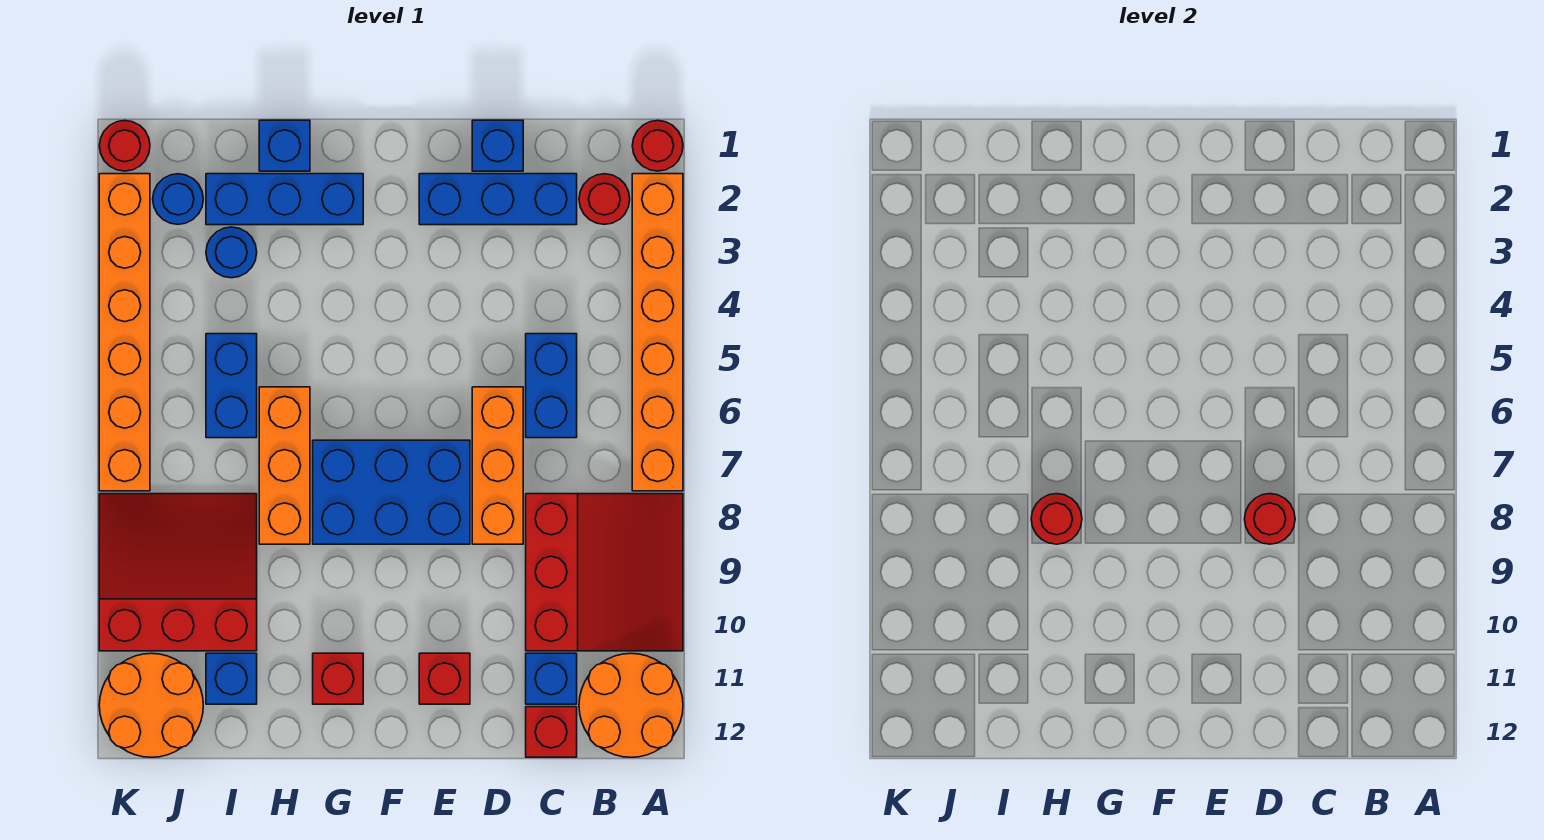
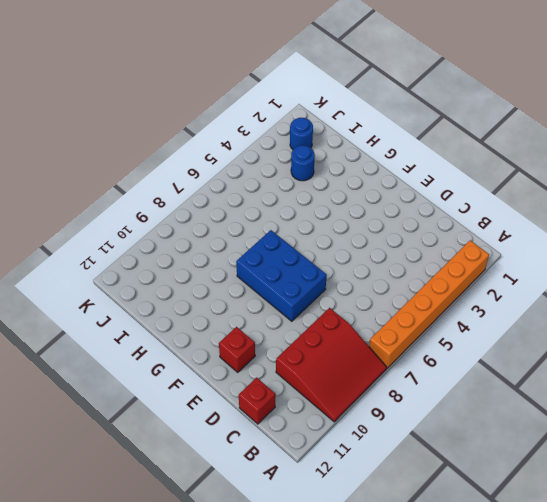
none -> red 1x1 round brick [632,121,683,171]
none -> orange 2x2 round brick [579,653,683,757]
none -> red 1x1 round brick [579,174,630,224]

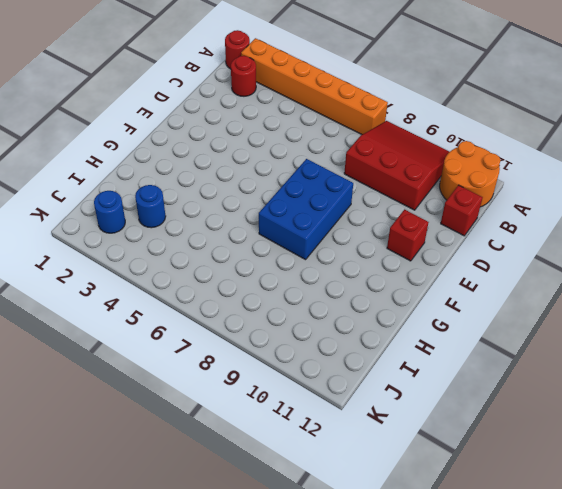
none -> blue 1x3 brick [419,174,577,225]
none -> blue 1x2 brick [526,334,577,438]
none -> blue 1x1 brick [526,653,577,704]

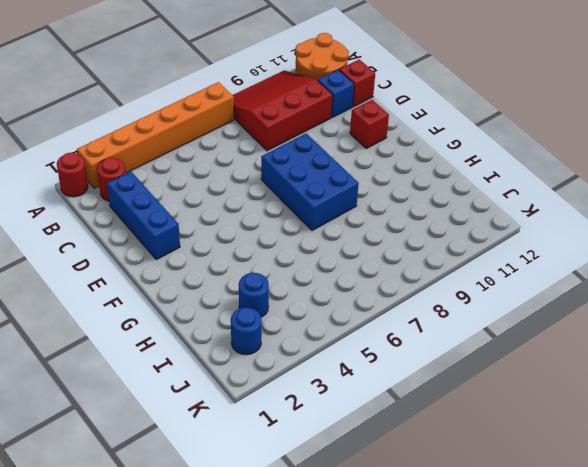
none -> blue 1x2 brick [526,334,577,438]
none -> blue 1x1 brick [472,120,523,171]
none -> orange 1x3 brick [472,387,523,544]

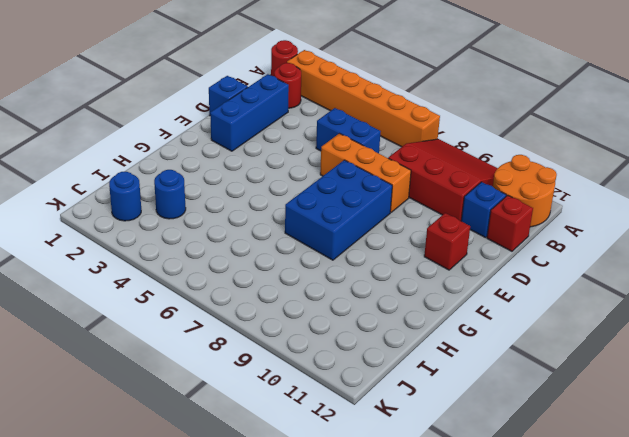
none -> blue 1x3 brick [206,174,363,225]
none -> red 1x1 brick [313,653,363,704]
none -> blue 1x1 brick [259,120,310,171]

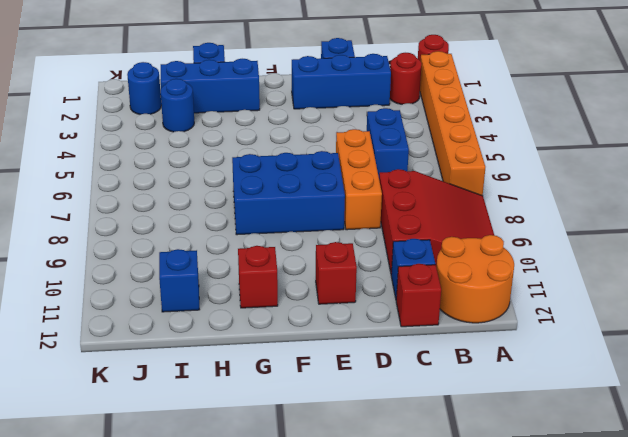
none -> orange 1x3 brick [259,387,310,544]
none -> blue 1x2 brick [206,334,257,438]
none -> red 3x3 slope [99,494,257,651]

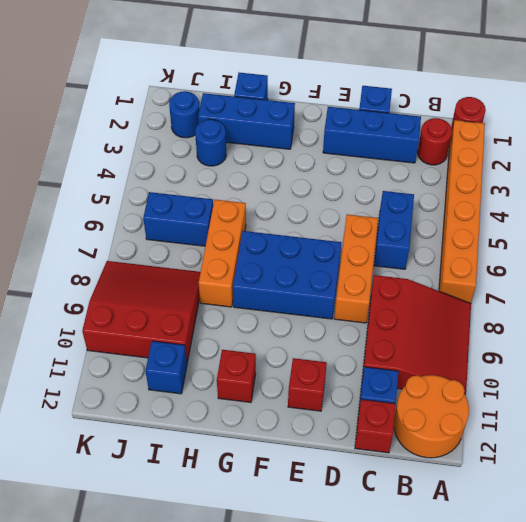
blue 1x2 brick [143,192,213,246] -> blue 1x2 brick turned to [206,334,257,438]
none -> orange 2x2 round brick [99,653,203,757]
none -> red 1x1 round brick [99,121,150,171]
none -> orange 1x6 brick [99,174,150,491]

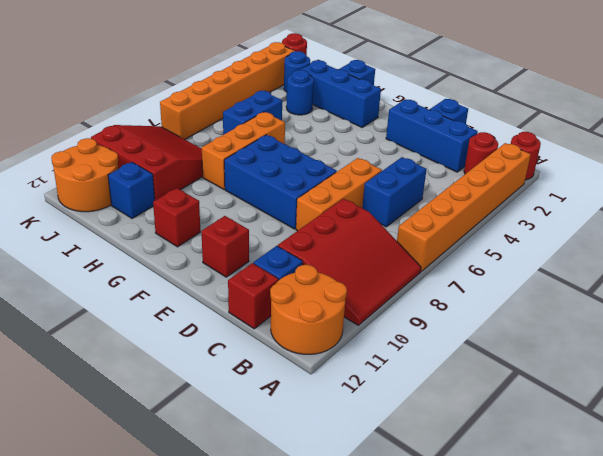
none -> red 1x1 round brick [1245,494,1295,544]
none -> red 1x1 round brick [1031,494,1082,544]

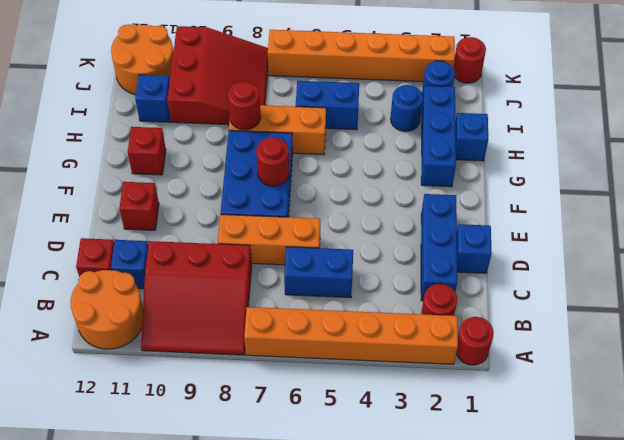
red 1x1 round brick [256,137,289,186] -> red 1x1 round brick moved to [1245,494,1295,544]

